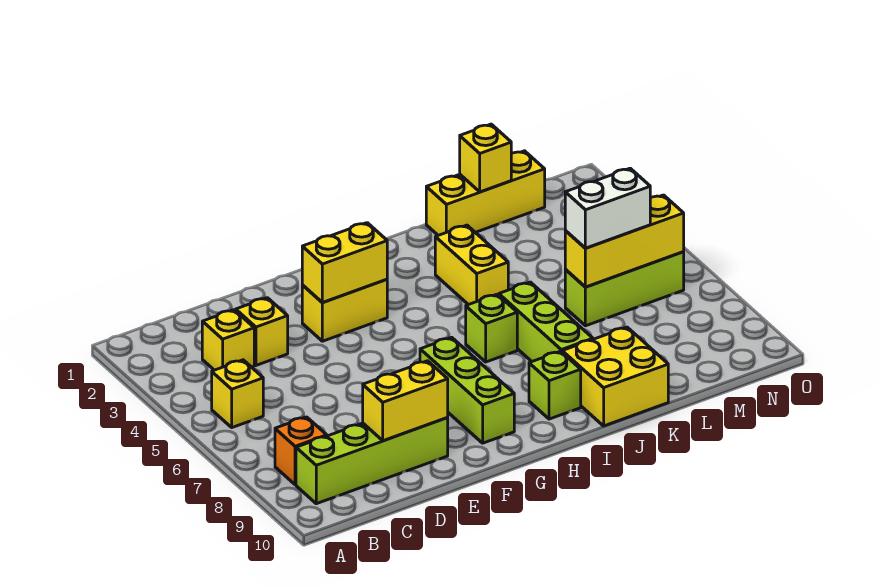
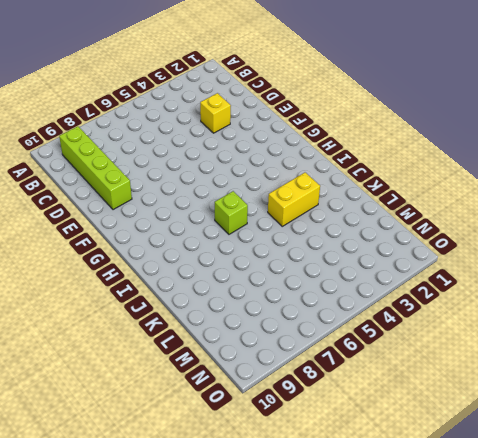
none -> yellow 1x1 brick [212,360,263,428]
none -> orange 1x1 brick [275,417,327,485]
none -> yellow 1x1 brick [202,310,254,370]

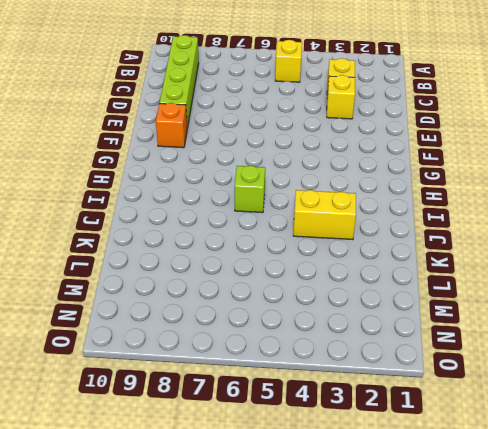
orange 1x1 brick [156,103,187,148] -> orange 1x1 brick moved to [275,417,327,485]
none -> yellow 1x2 brick [302,279,387,341]
none -> lime 1x3 brick [420,337,514,443]
none -> lime 1x1 brick [529,351,581,419]

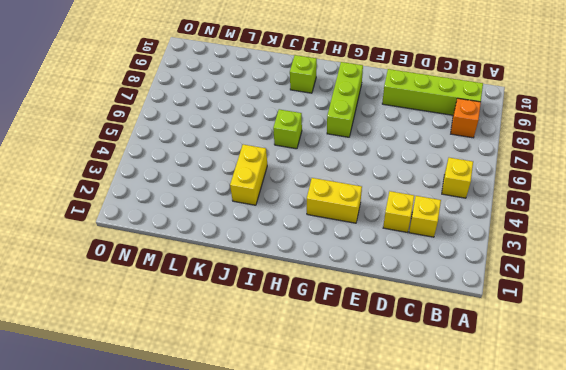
none -> lime 1x3 brick [499,282,593,361]
none -> yellow 2x2 brick [562,327,668,426]
none -> yellow 1x3 brick [426,151,545,235]

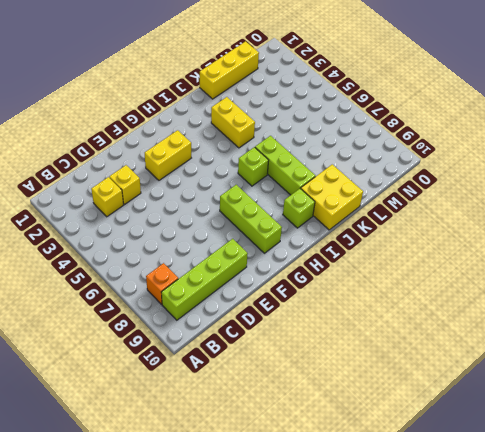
none -> yellow 1x1 brick [212,360,263,428]
none -> lime 1x3 brick [565,252,684,326]
none -> yellow 1x2 brick [363,361,448,441]

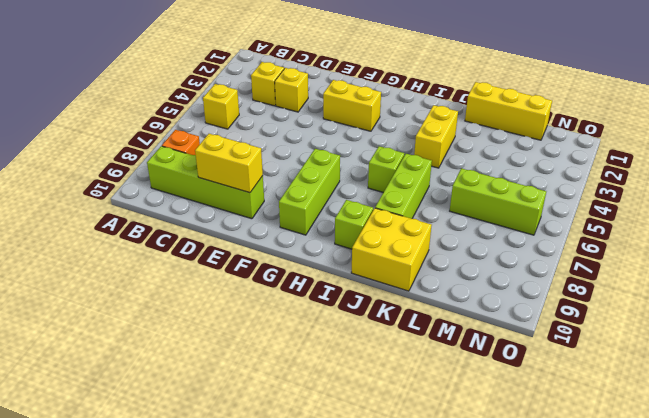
none -> yellow 1x2 brick [302,223,387,302]
none -> yellow 1x1 brick [460,124,511,192]
none -> yellow 1x3 brick [565,195,684,287]

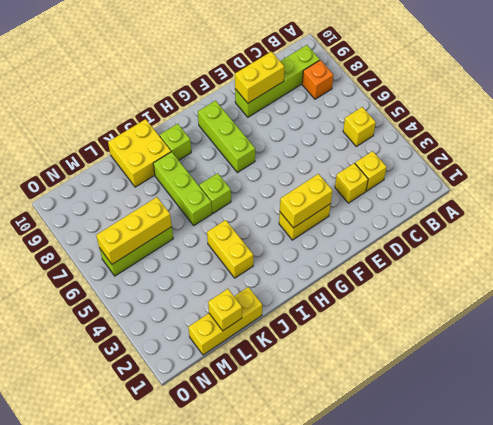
none -> white 1x2 brick [565,168,650,248]

